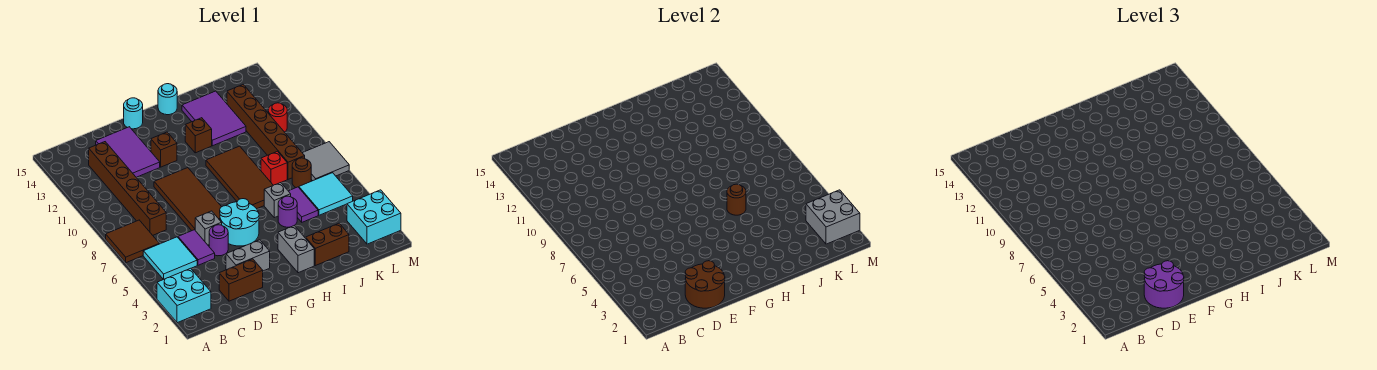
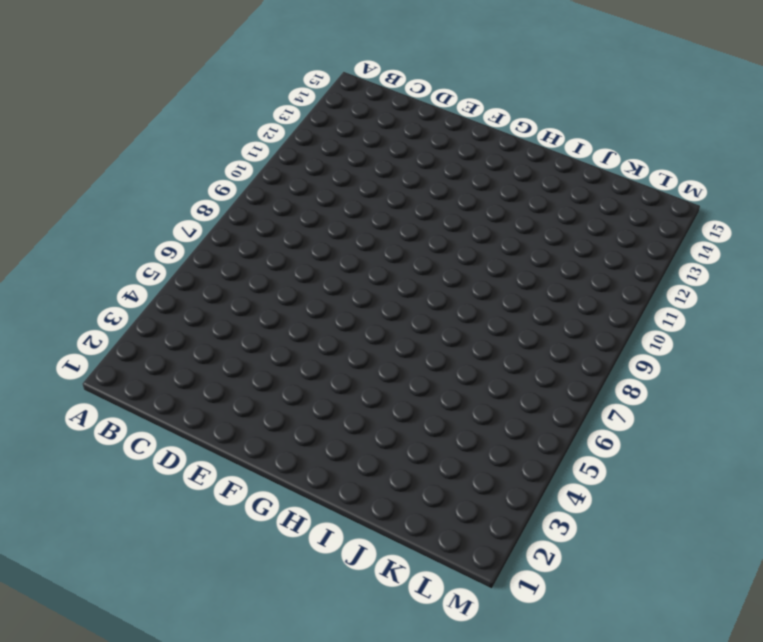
none -> cyan 2x2 brick [157,268,211,323]
none -> brown 2x2 tile [106,220,159,263]
none -> cyan 2x2 tile [143,237,197,279]
none -> brown 1x6 brick [89,142,166,235]

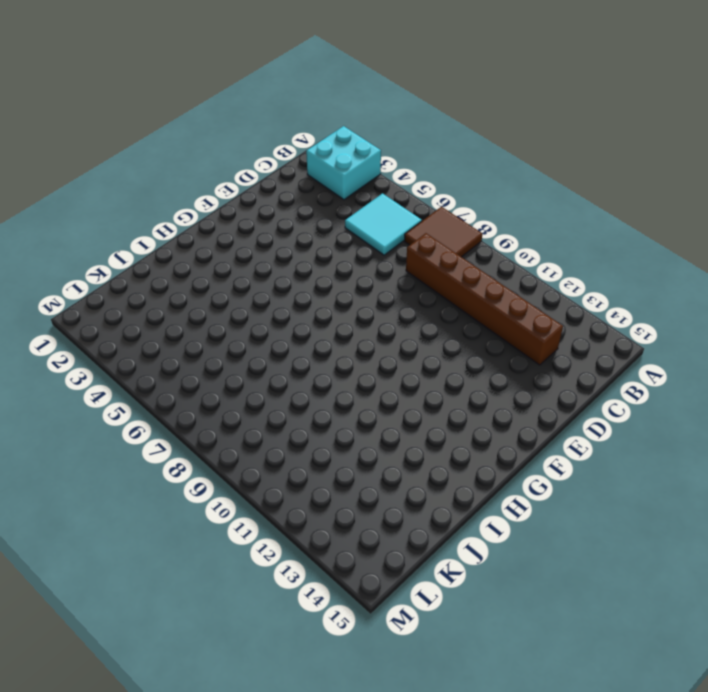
none -> brown 1x2 brick [219,259,263,301]
none -> purple 1x2 tile [178,230,215,265]
none -> purple 2x3 tile [96,127,160,177]
none -> grey 1x2 brick [226,240,270,271]

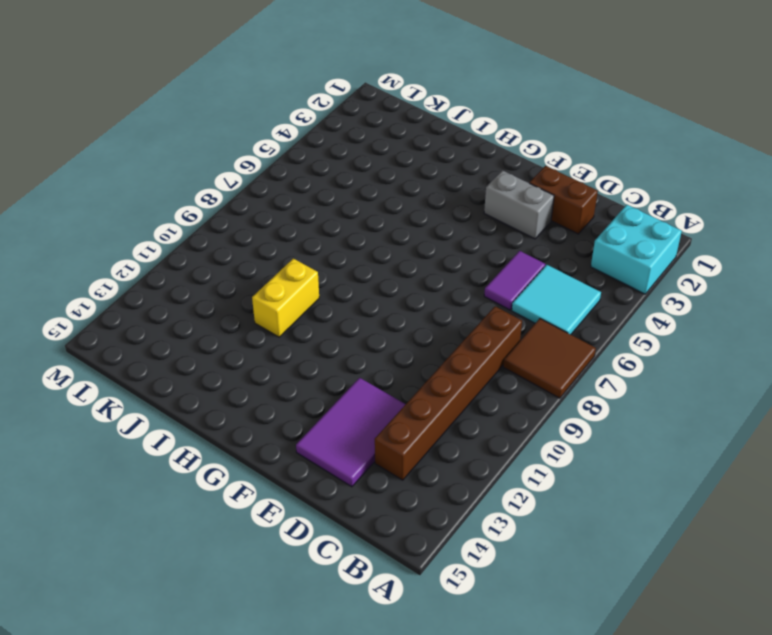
yellow 1x2 brick [252,259,319,337] -> brown 2x4 tile [206,146,273,209]
none -> purple 1x1 round brick [209,225,228,256]
none -> grey 1x1 brick [195,211,222,245]
none -> brown 2x4 tile [154,168,221,231]
none -> cyan 2x2 round brick [220,199,259,246]

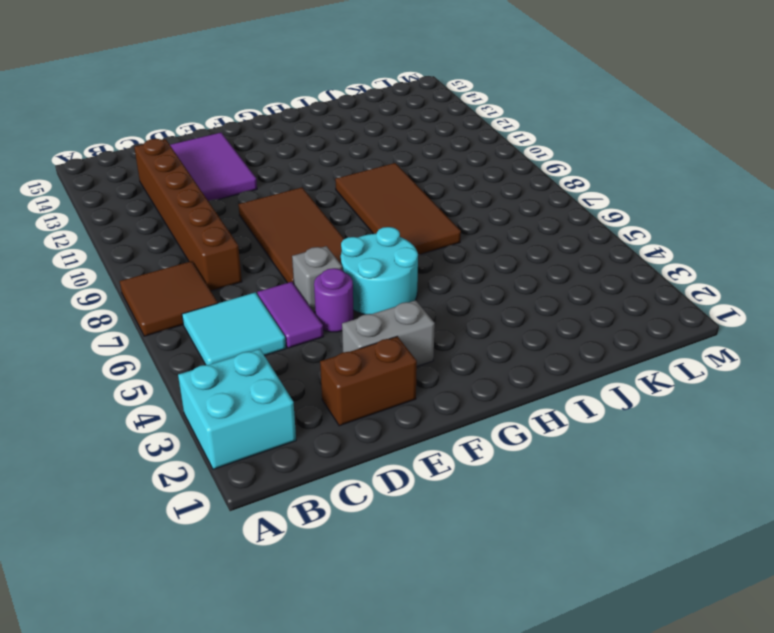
none -> brown 1x1 brick [151,132,177,167]
none -> cyan 1x1 round brick [124,98,143,129]
none -> grey 1x2 brick [278,226,314,273]
none -> brown 1x1 brick [185,118,212,153]

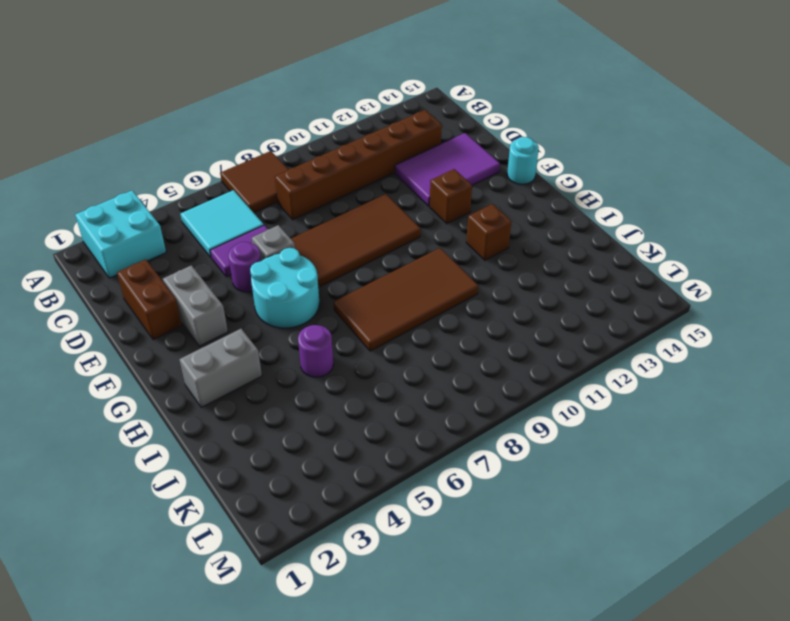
none -> cyan 1x1 round brick [158,84,177,115]
none -> brown 1x2 brick [306,223,349,266]
none -> grey 1x1 brick [264,183,291,218]
none -> purple 2x3 tile [182,91,246,146]

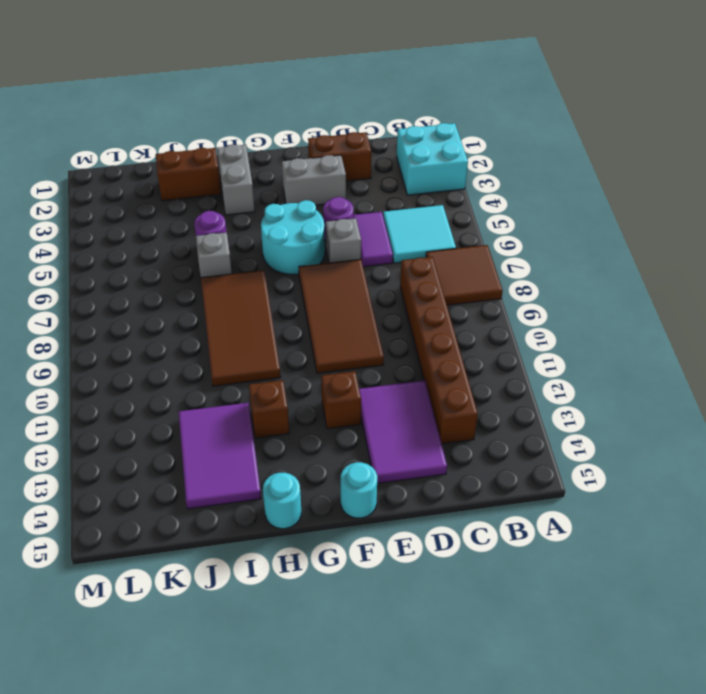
none -> purple 1x2 tile [289,187,318,222]
none -> red 1x1 brick [261,151,287,185]
none -> cyan 2x2 tile [299,173,353,215]
none -> brown 1x1 round brick [292,158,311,188]

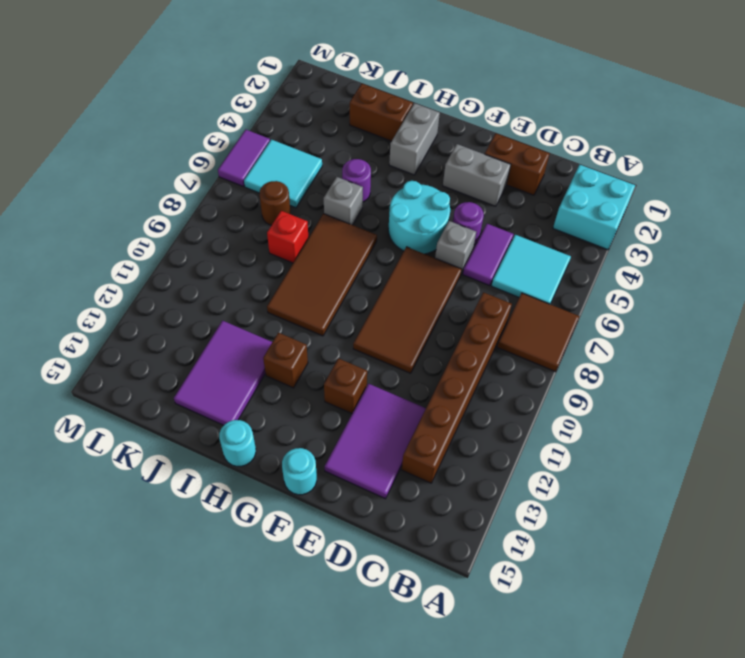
purple 1x2 tile [218,130,270,187] -> purple 1x2 tile moved to [289,187,318,222]
none -> brown 1x6 brick [227,85,305,179]
none -> cyan 2x2 brick [347,190,401,244]
none -> grey 2x2 tile [303,142,349,181]
none -> red 1x1 round brick [268,103,287,132]

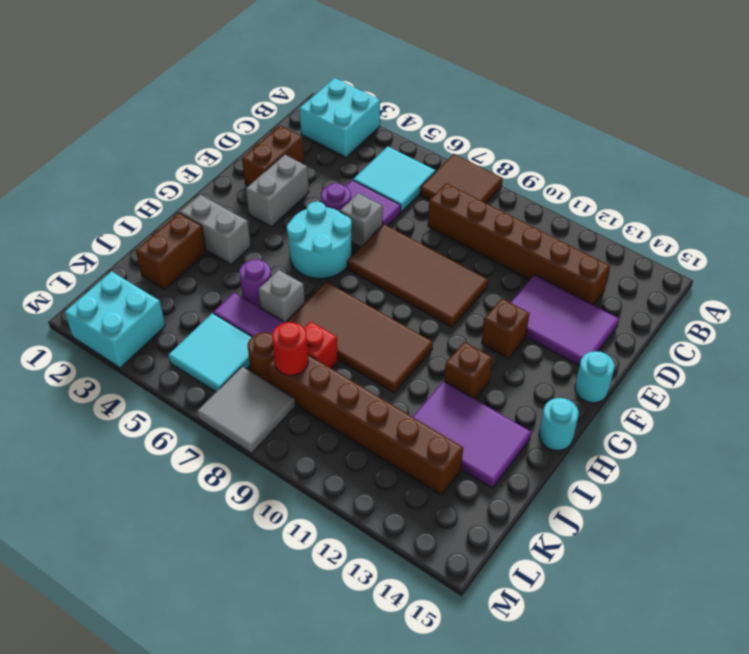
red 1x1 round brick [272,322,309,375] -> red 1x1 round brick moved to [268,103,287,132]
none -> brown 2x2 round brick [685,261,725,308]
none -> brown 1x1 round brick [727,184,746,215]
none -> grey 2x2 brick [806,190,860,244]
none -> purple 2x2 round brick [1144,261,1184,308]

